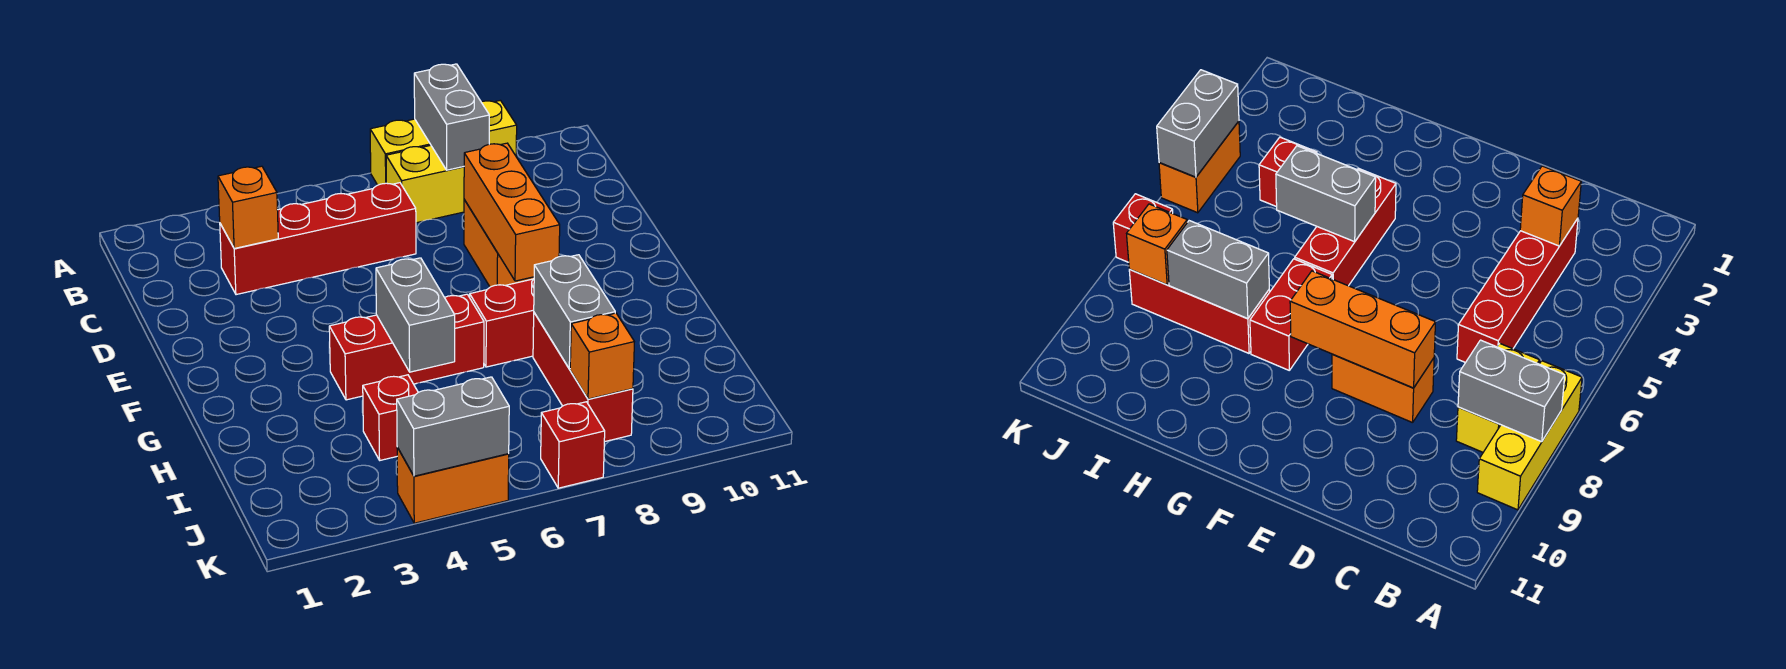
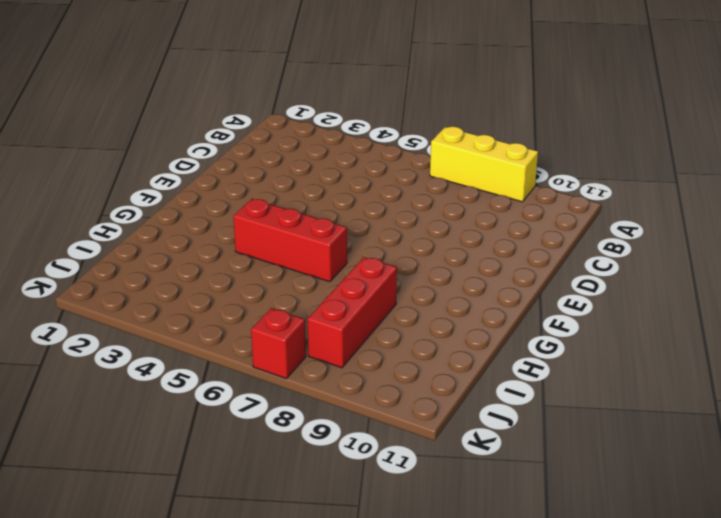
none -> yellow 1x2 brick [386,145,464,223]
none -> red 1x4 brick [220,183,416,295]
none -> orange 1x2 brick [464,200,534,287]

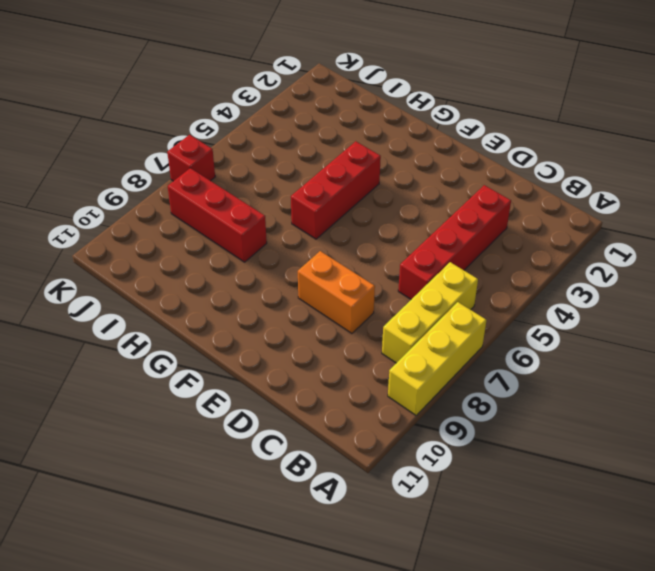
yellow 1x3 brick [382,262,478,363] -> yellow 1x2 brick [386,145,464,223]
none -> red 1x2 brick [470,279,534,367]
none -> red 1x1 brick [363,375,418,460]
none -> orange 1x2 brick [397,447,509,523]

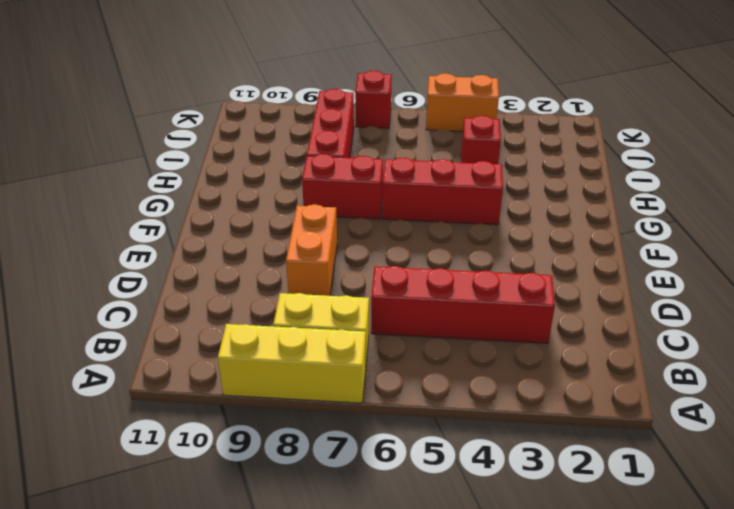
none -> grey 1x2 brick [414,64,489,170]
none -> orange 1x1 brick [218,166,278,248]
none -> orange 1x3 brick [464,143,560,281]

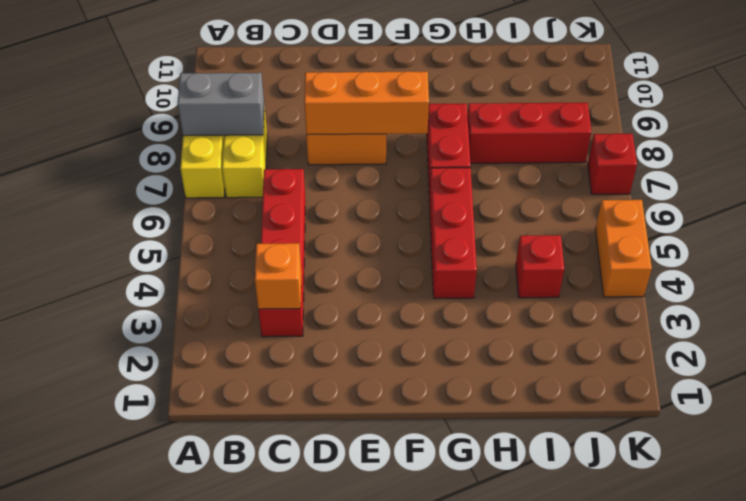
none -> grey 1x2 brick [376,258,455,372]
none -> grey 1x2 brick [534,255,615,369]
none -> orange 1x1 brick [570,313,634,399]

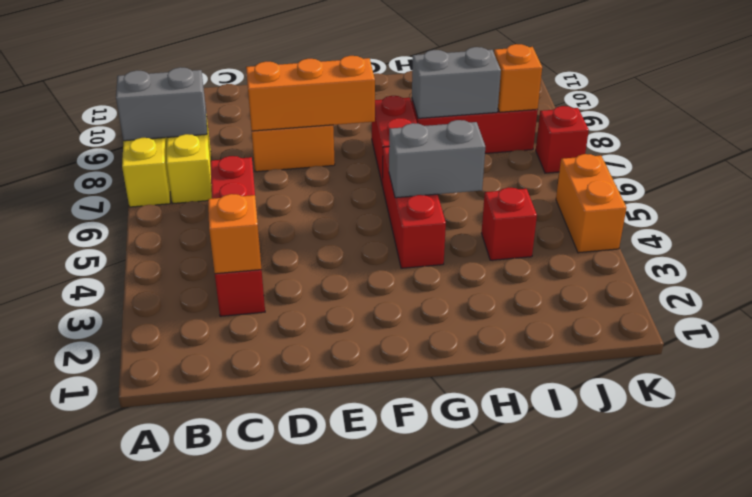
none -> grey 1x2 brick [397,377,509,476]

